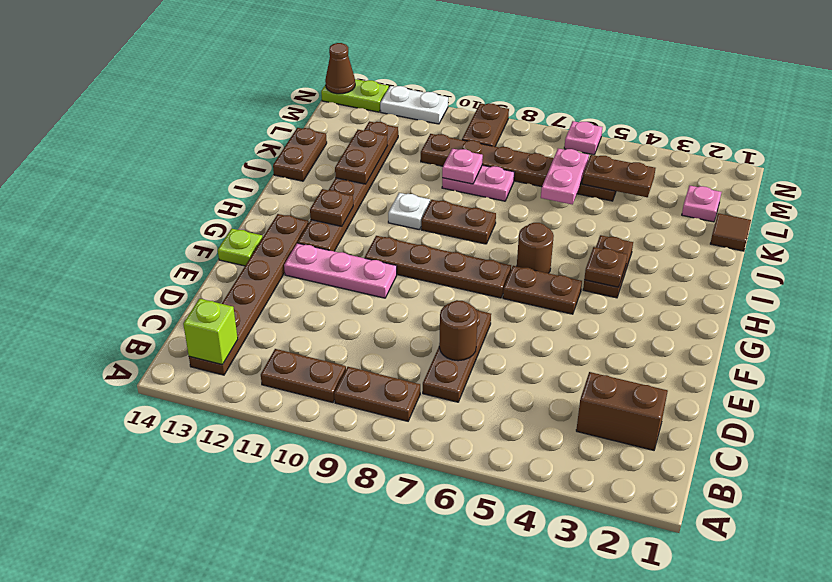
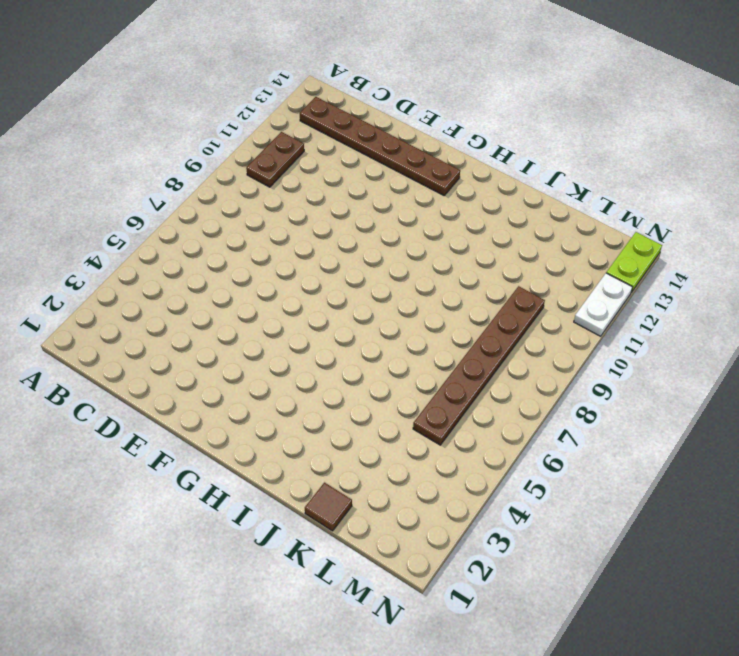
none -> brown 1x2 plate [334,367,420,421]
none -> brown 1x2 brick [576,372,668,450]
none -> brown 1x3 plate [423,311,491,402]
none -> pink 1x3 plate [284,243,397,298]

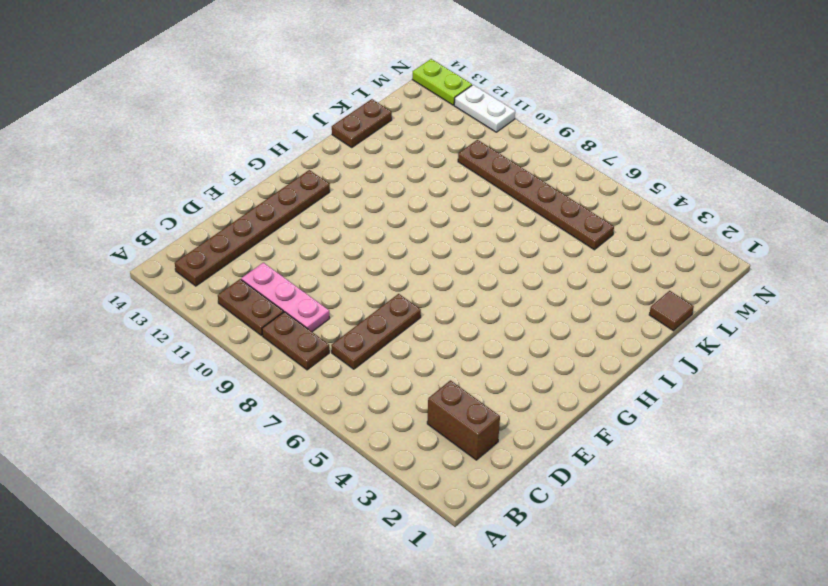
pink 1x3 plate [241,263,330,332] -> pink 1x3 plate moved to [284,243,397,298]
none -> lime 1x1 plate [218,229,263,266]
none -> brown 1x2 plate [503,266,582,314]
none -> brown 1x4 plate [365,236,511,298]
none -> brown 1x6 plate [298,121,398,251]

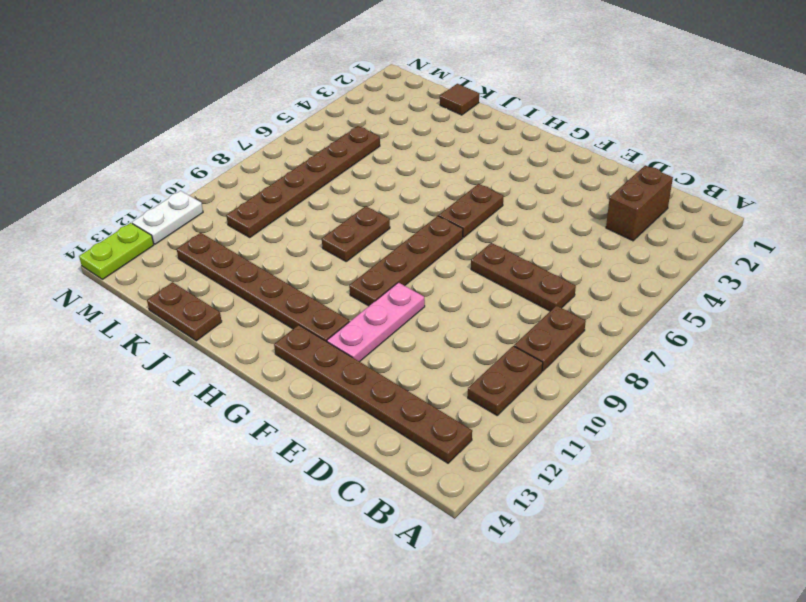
none -> lime 1x1 plate [218,229,263,266]
none -> brown 1x2 plate [583,235,633,298]
none -> brown 1x1 round brick [517,223,554,273]
none -> white 1x1 plate [388,193,430,230]

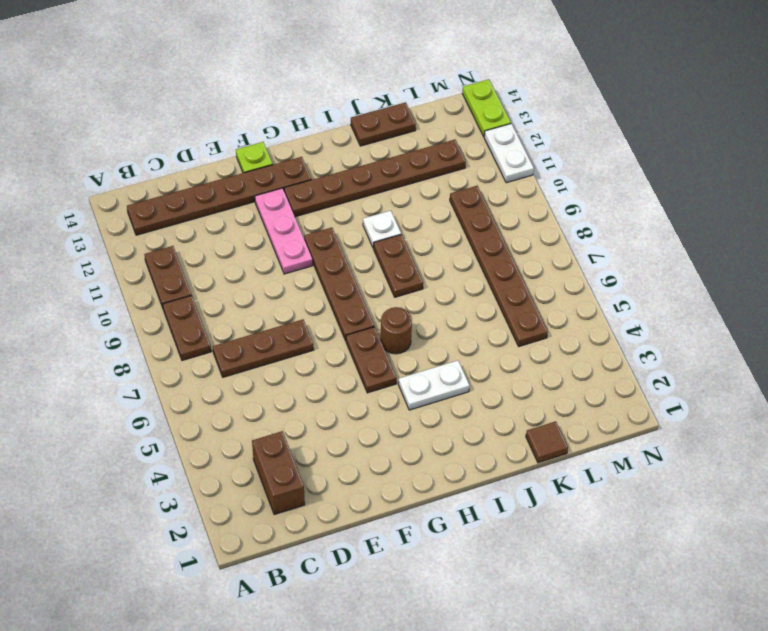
white 1x2 plate [398,360,470,410] -> brown 1x2 plate [583,235,633,298]
none -> pink 1x2 plate [442,165,514,201]
none -> pink 1x1 plate [682,185,721,222]
none -> brown 1x2 plate [462,103,509,146]
none -> pink 1x1 plate [564,121,602,155]

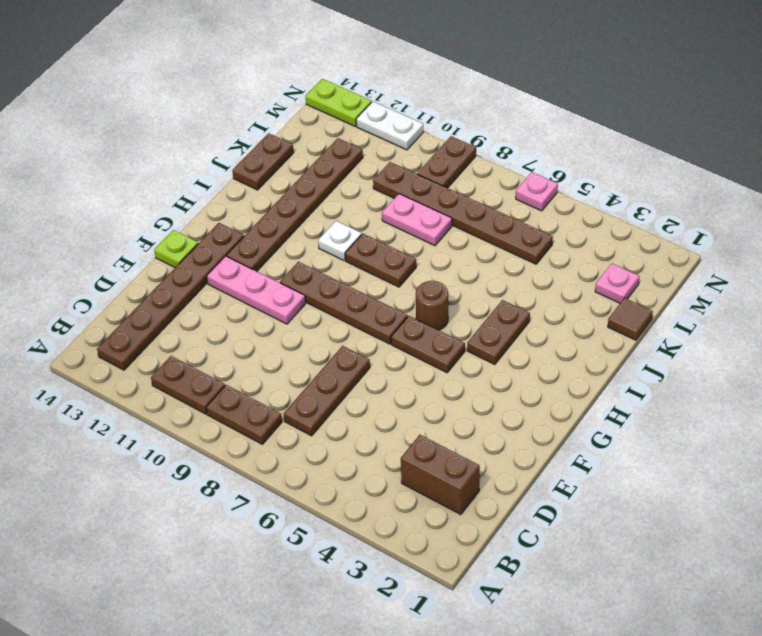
none -> lime 1x1 brick [183,299,238,365]
none -> brown 1x1 round brick [439,300,478,361]
none -> brown 1x1 plate [584,247,627,287]
none -> brown 1x1 plate [310,189,353,226]

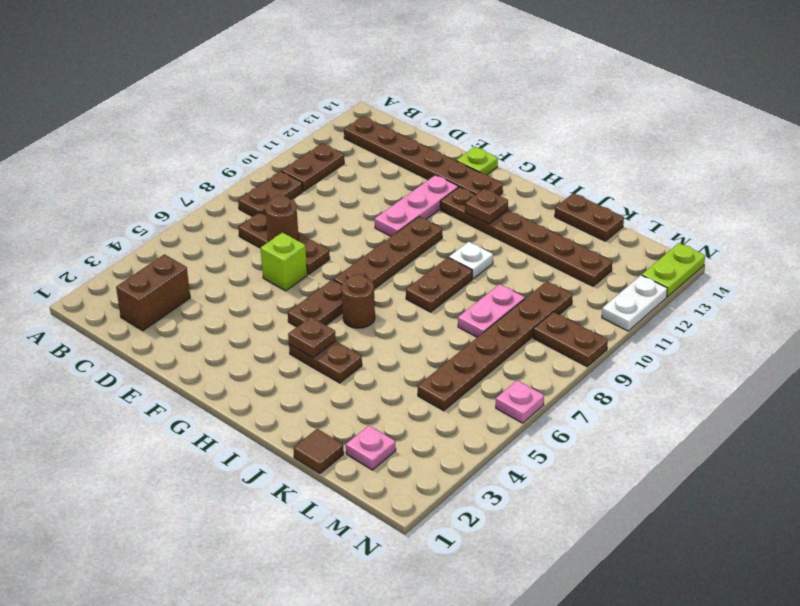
lime 1x1 brick [260,232,307,291] -> lime 1x1 brick moved to [183,299,238,365]
none -> brown 1x2 plate [335,130,388,184]
none -> pink 1x2 plate [541,148,589,204]
none -> pink 1x1 plate [442,149,483,184]
none -> brown 1x2 plate [582,155,655,197]

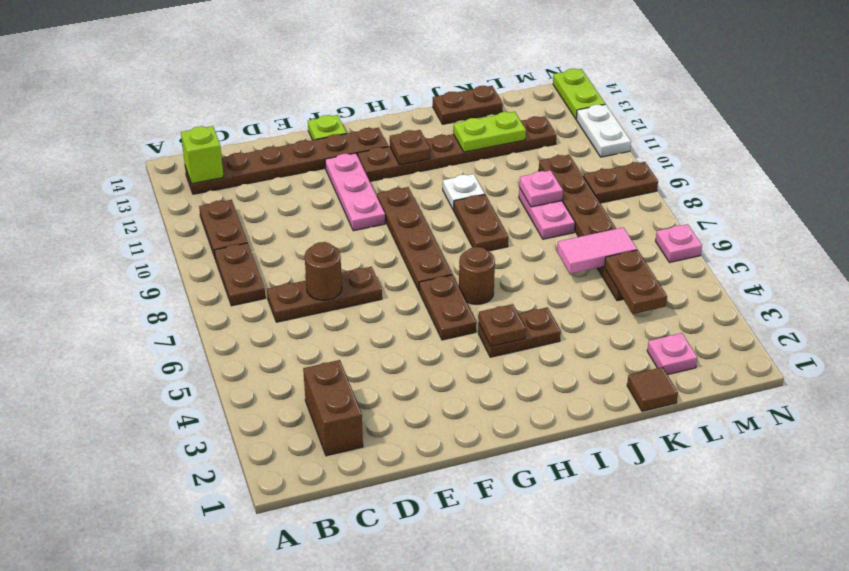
lime 1x2 plate [453,112,526,152] -> brown 1x2 plate [335,130,388,184]
pink 1x2 tile [557,228,637,274] -> pink 1x2 plate [541,148,589,204]
none -> brown 1x1 cone [325,43,355,94]

